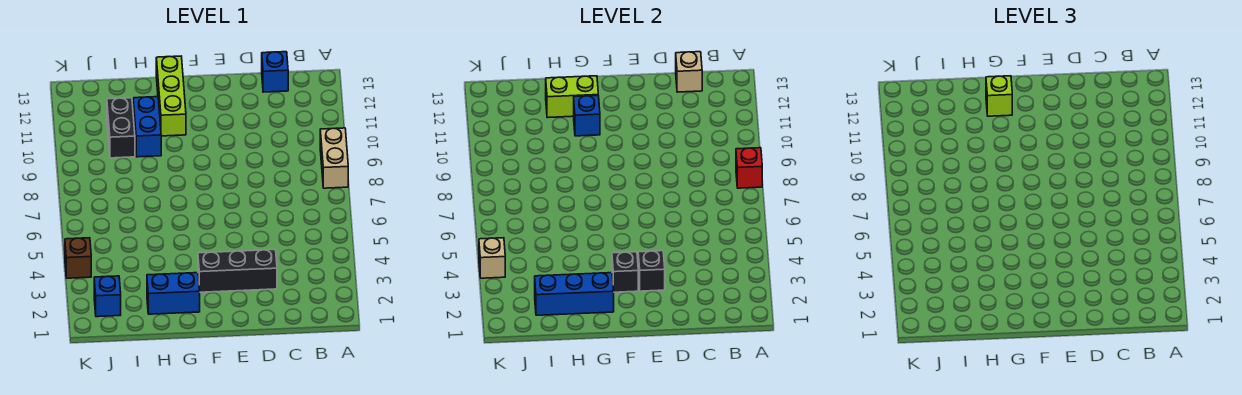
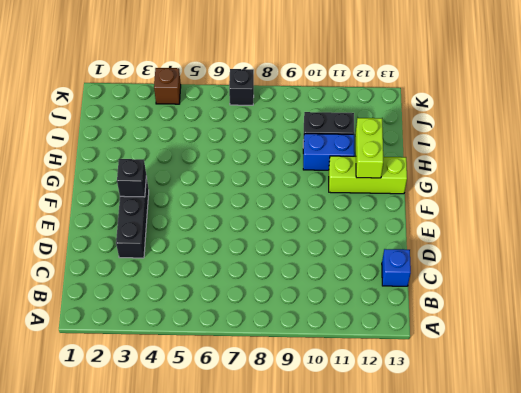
black 1x1 brick [229,69,254,105] -> black 1x1 brick moved to [638,251,665,291]
none -> tan 1x2 brick [320,128,348,188]
none -> blue 1x2 brick [147,273,200,314]
none -> blue 1x1 brick [94,276,121,317]

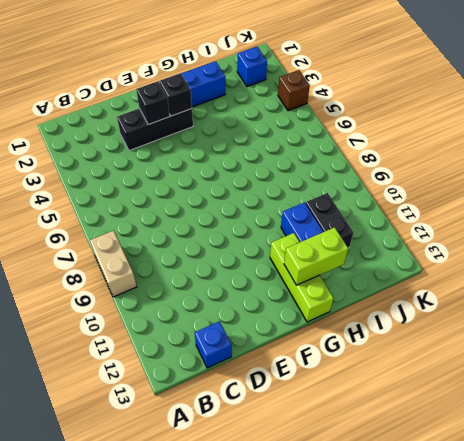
none -> red 1x1 brick [736,148,762,188]
none -> tan 1x1 brick [676,52,702,92]
none -> blue 1x3 brick [535,273,614,315]

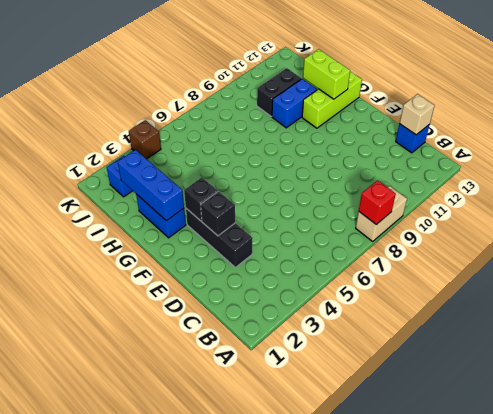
none -> blue 1x1 brick [574,96,600,136]
none -> tan 1x1 brick [479,238,505,278]
none -> lime 1x1 brick [986,76,1012,116]

